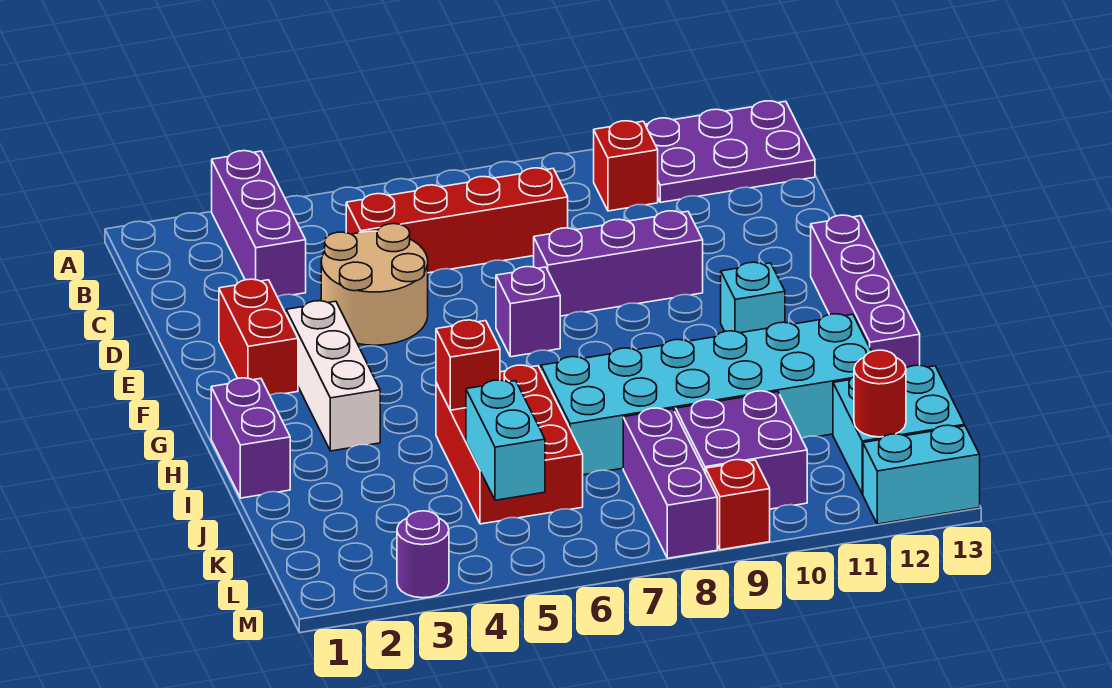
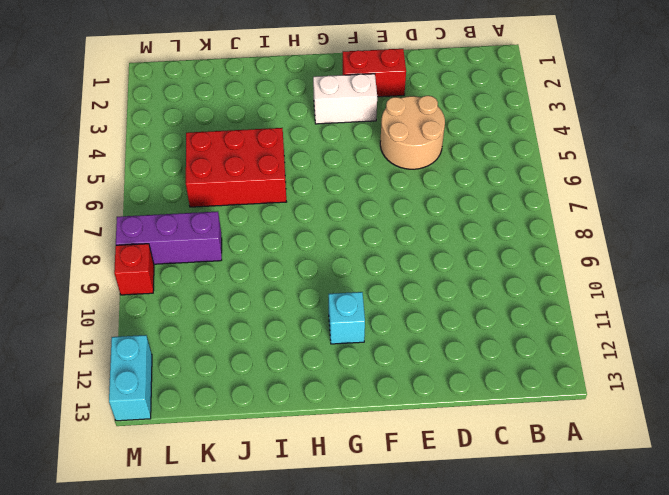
white 1x2 brick [313,74,377,124] -> white 1x3 brick [286,301,380,451]
none -> purple 1x3 brick [212,151,306,297]
none -> purple 2x3 plate [645,101,815,202]
none -> red 1x1 brick [594,121,658,211]

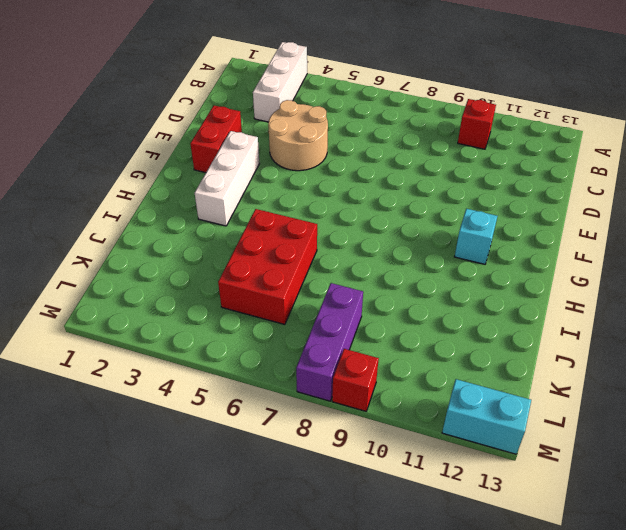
white 1x3 brick [253,42,307,122] -> purple 1x3 brick [212,151,306,297]
none -> purple 2x3 plate [645,101,815,202]
none -> red 1x4 brick [346,168,568,273]
none -> purple 1x3 brick [534,211,703,316]

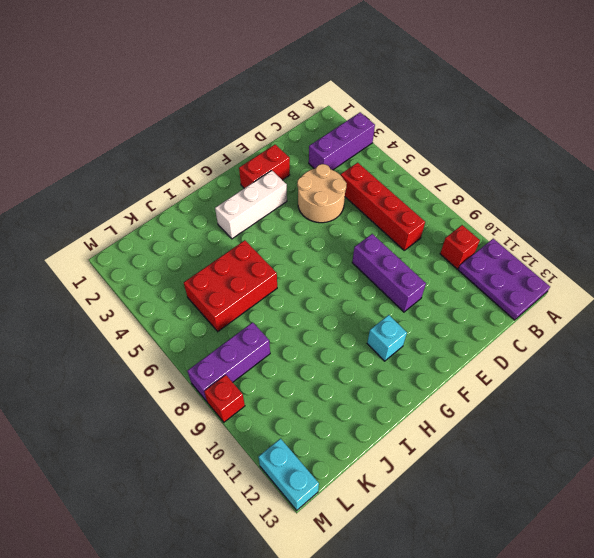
none -> purple 1x1 brick [496,267,560,357]
none -> purple 1x4 brick [811,215,920,368]
none -> purple 1x2 brick [211,378,290,498]

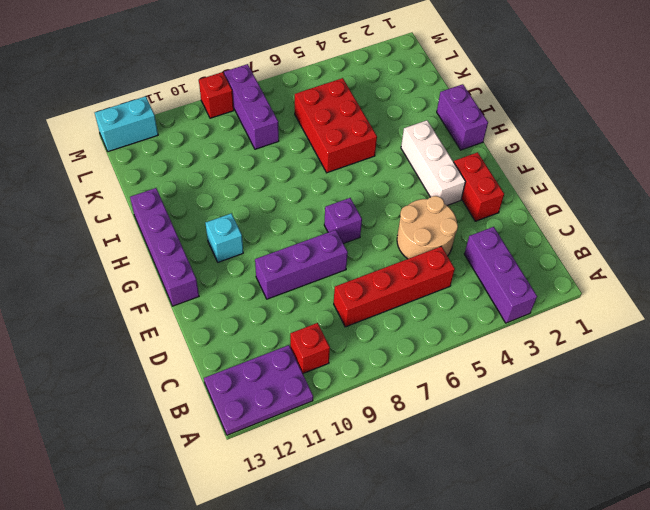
none -> cyan 2x6 brick [541,314,872,475]
none -> purple 2x2 brick [676,391,807,509]
none -> cyan 2x2 brick [833,365,965,494]

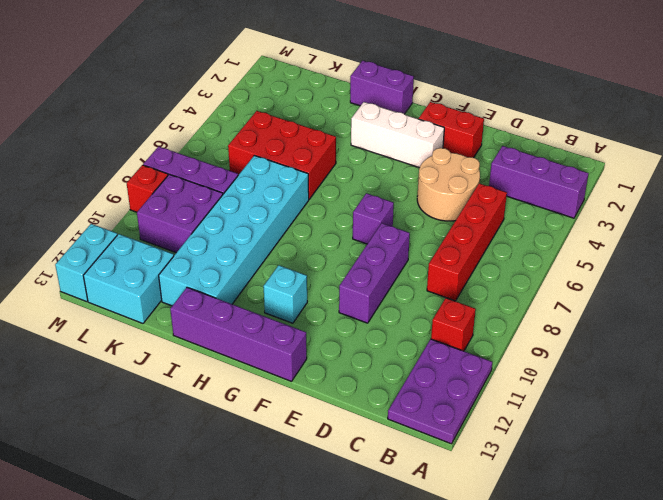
none -> purple 1x1 round brick [397,511,449,598]
none -> red 1x1 brick [436,320,500,410]
none -> cyan 1x2 brick [466,380,545,500]

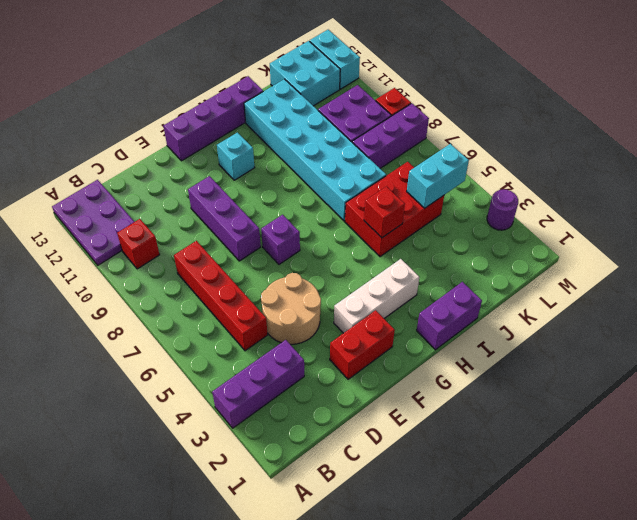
none -> red 1x1 round brick [854,350,906,437]

